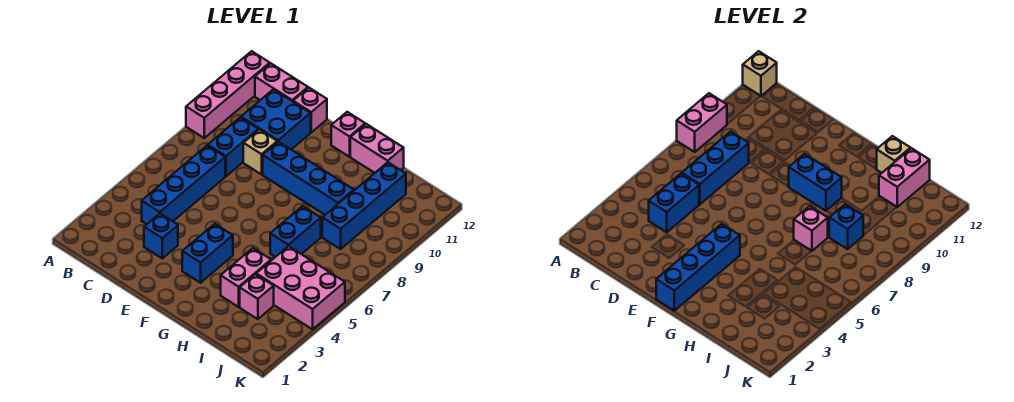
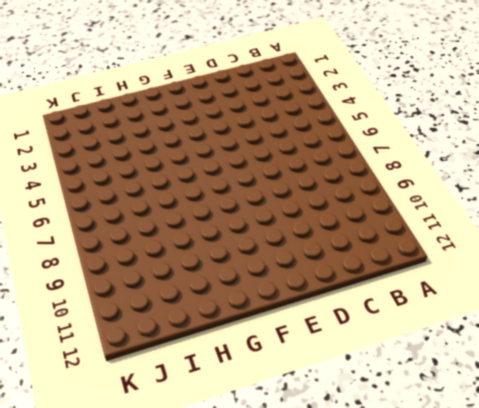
none -> pink 1x4 brick [186,51,270,138]
none -> pink 1x2 brick [255,63,308,102]
none -> blue 1x4 brick [142,145,225,224]

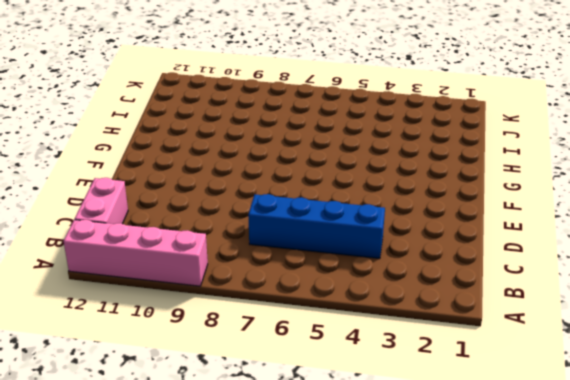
none -> blue 1x2 brick [208,118,258,176]
none -> blue 2x2 brick [241,89,311,150]
none -> blue 1x1 brick [144,214,178,258]

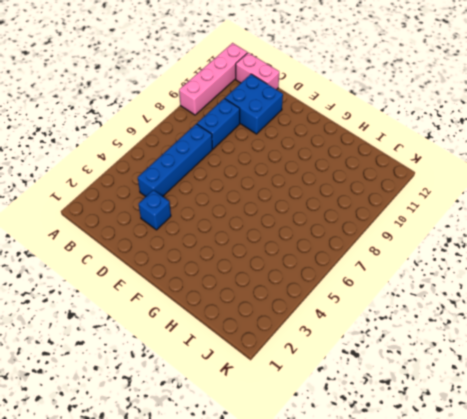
none -> tan 1x1 brick [243,130,277,174]
none -> pink 1x1 brick [293,88,327,132]
none -> blue 1x4 brick [263,142,354,215]

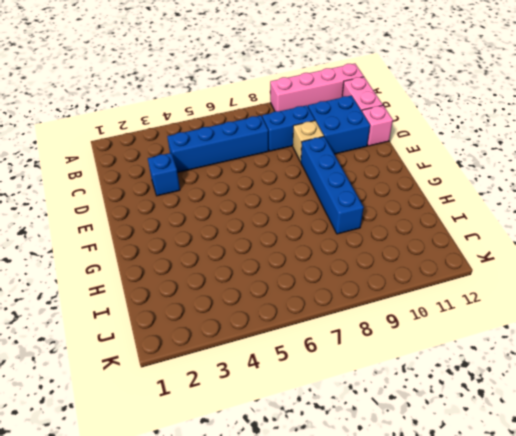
none -> blue 1x2 brick [182,224,233,283]
none -> pink 1x1 brick [331,112,365,157]
none -> pink 1x2 brick [350,124,404,173]

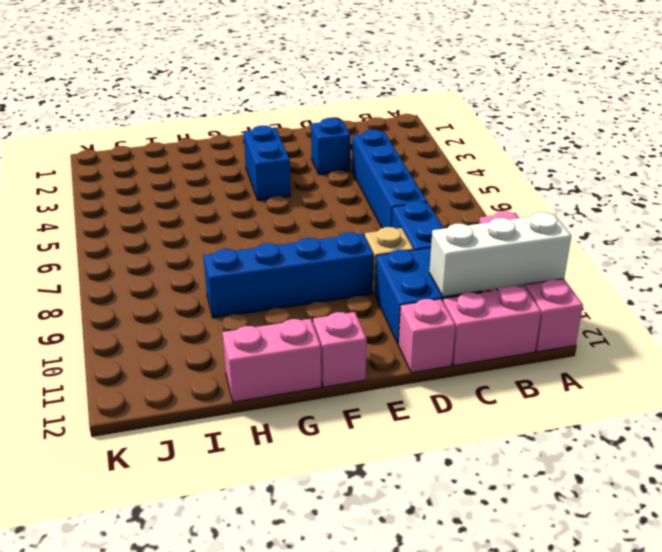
white 1x3 brick [429,212,571,297] -> none
none -> pink 1x2 brick [221,248,271,307]
none -> blue 1x2 brick [270,206,321,257]
none -> pink 1x1 brick [240,274,274,319]

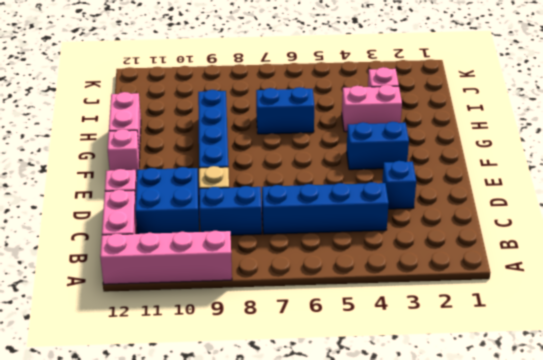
none -> pink 2x3 brick [256,246,345,329]
none -> blue 1x4 brick [322,162,406,249]
none -> pink 1x2 brick [677,93,727,152]

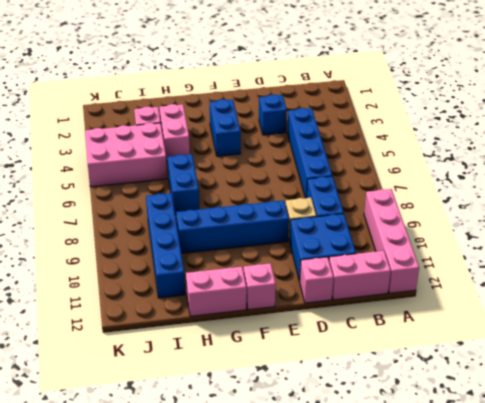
none -> pink 1x2 brick [677,93,727,152]
none -> tan 1x1 brick [743,51,777,96]
none -> blue 1x2 brick [649,174,699,232]

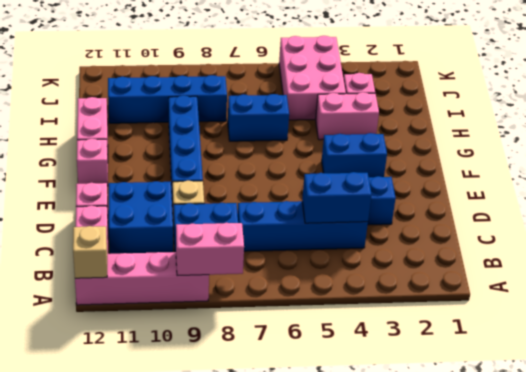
none -> blue 1x3 brick [682,131,749,204]
none -> blue 1x4 brick [656,224,740,311]
none -> blue 1x2 brick [789,154,842,211]

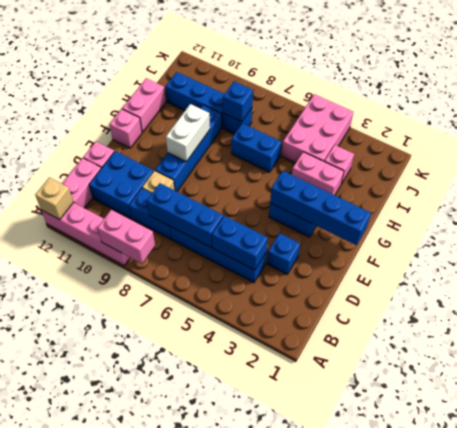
white 1x2 brick [166,104,210,162] -> blue 1x2 brick [789,154,842,211]
none -> pink 1x1 brick [794,206,828,251]
none -> tan 1x1 brick [877,136,911,173]
none -> pink 1x2 brick [879,148,930,207]

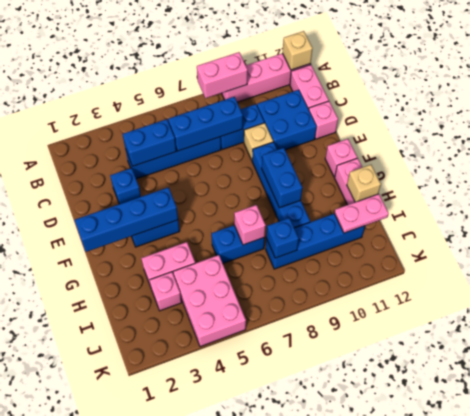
pink 1x2 plate [334,194,389,233] -> pink 1x2 brick [879,148,930,207]

